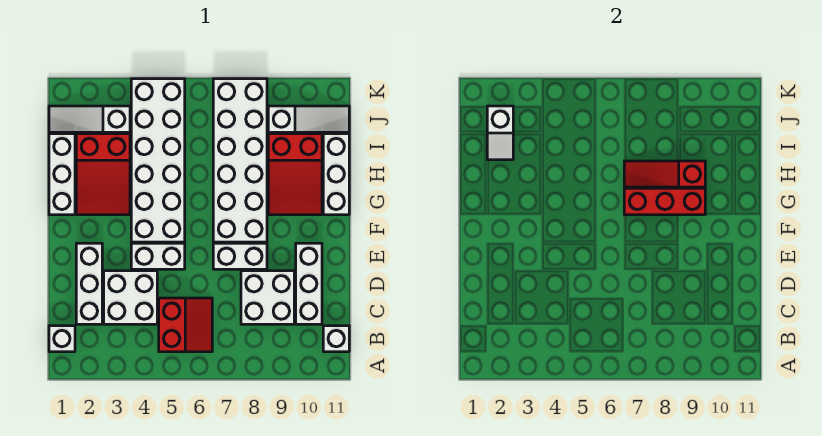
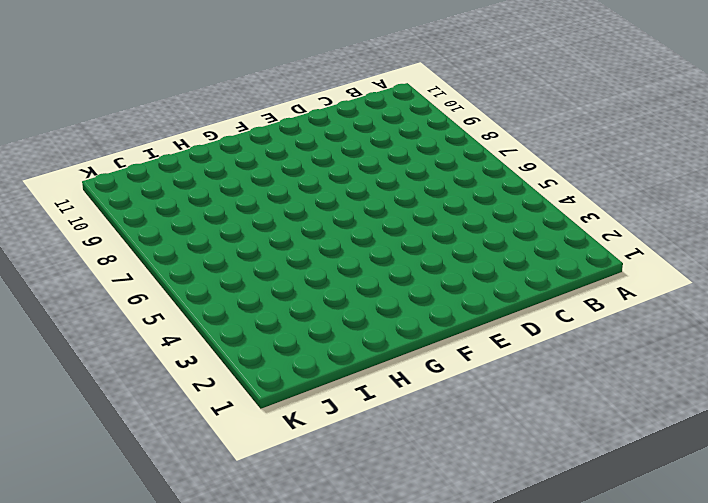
none -> white 1x1 brick [49,326,75,352]
none -> red 2x2 slope [159,298,212,352]
none -> white 1x1 brick [323,326,349,352]

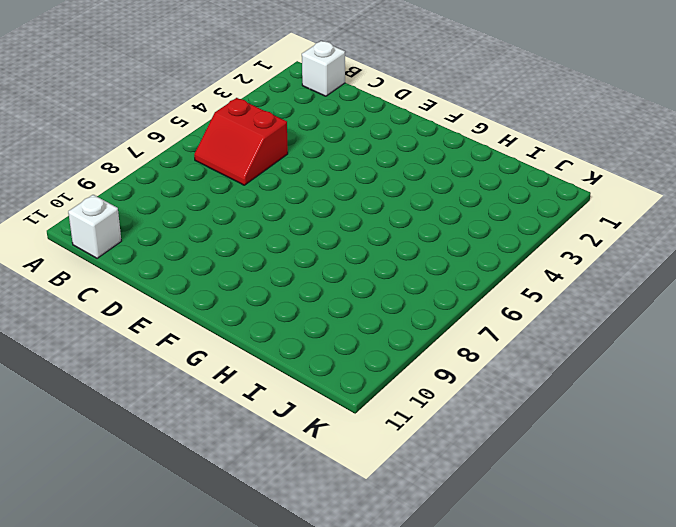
none -> white 1x3 brick [76,243,102,324]
none -> white 2x2 brick [104,271,157,324]
none -> white 2x2 brick [241,271,294,324]

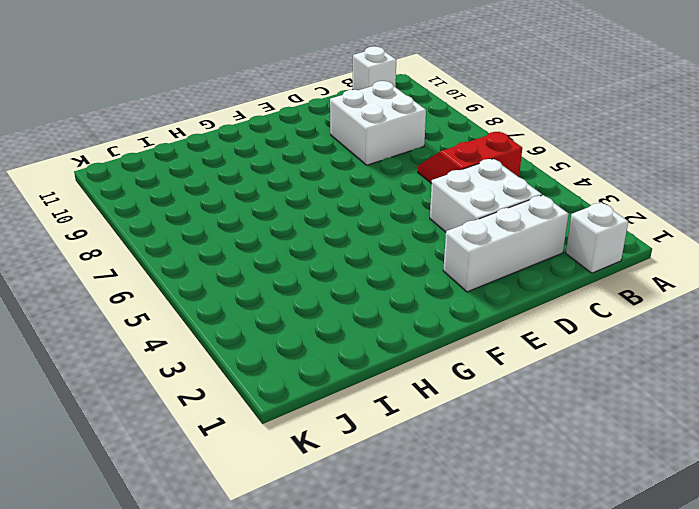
none -> white 1x3 brick [296,243,322,324]
none -> white 1x2 brick [131,243,185,269]
none -> white 1x2 brick [213,243,267,269]

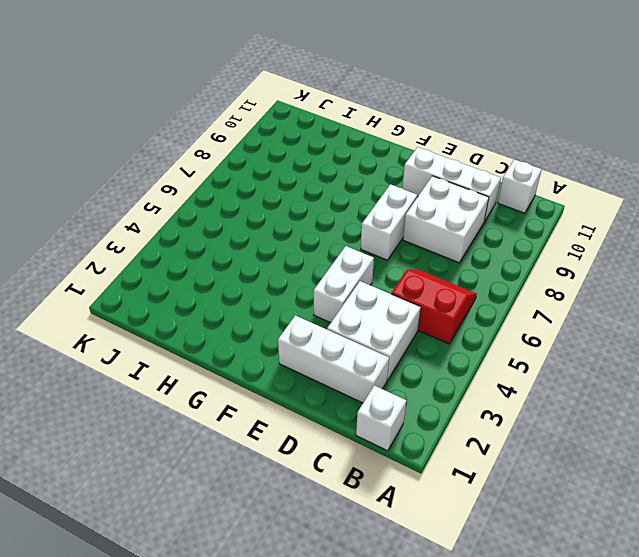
none -> white 2x6 brick [131,79,185,242]
none -> white 2x6 brick [213,79,267,242]
none -> white 1x3 brick [49,134,75,215]

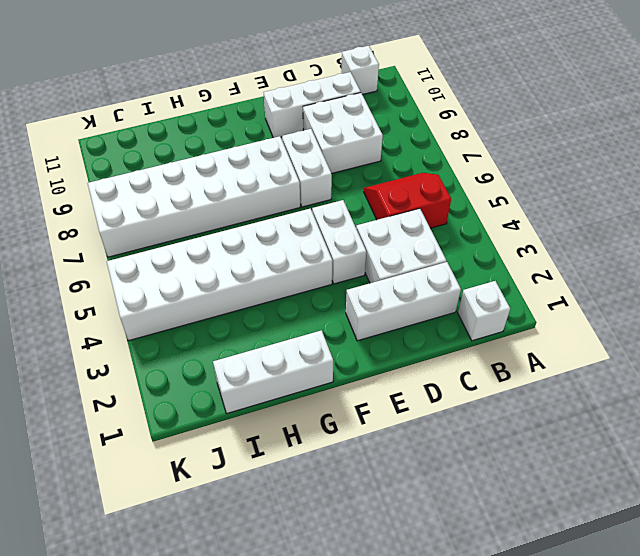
none -> red 2x3 slope [76,134,130,215]
none -> red 2x3 slope [268,134,322,215]
none -> white 1x3 brick [323,134,349,215]

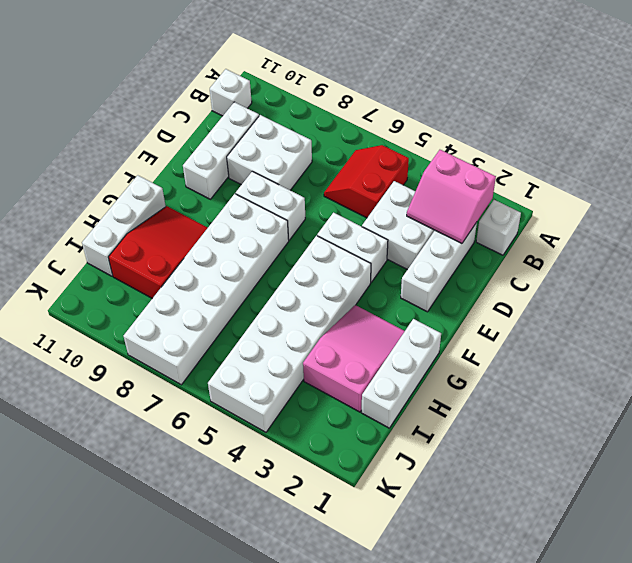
pink 2x2 slope [407,150,496,243] -> none
pink 2x3 slope [303,305,405,412] -> red 2x3 slope [76,134,130,215]
none -> white 1x3 slope [49,106,130,132]
none -> white 1x3 slope [268,106,349,132]
none -> red 1x3 brick [624,188,705,215]

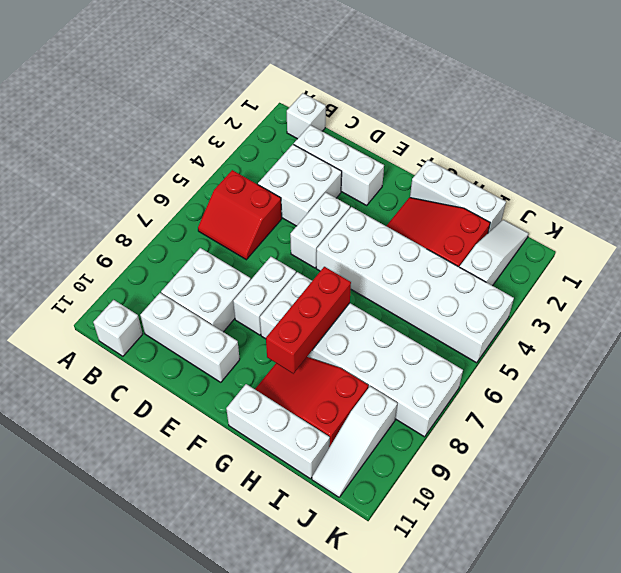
none -> red 1x3 slope [624,161,705,187]
none -> white 1x2 slope [487,106,513,160]

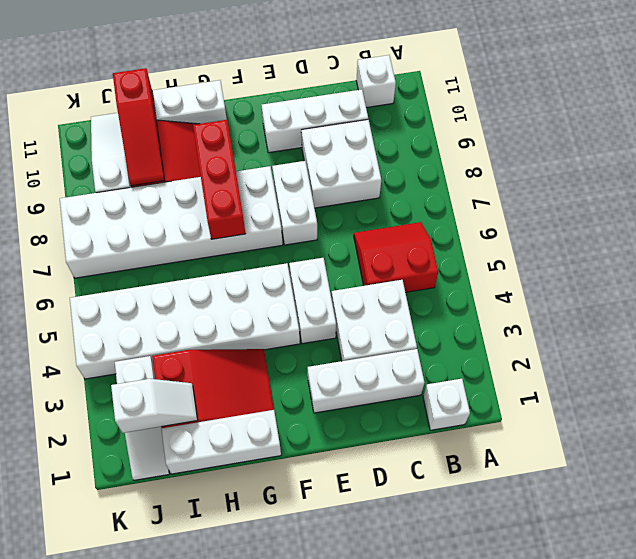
red 1x3 slope [113,68,164,186] -> red 1x3 slope moved to [624,161,705,187]

